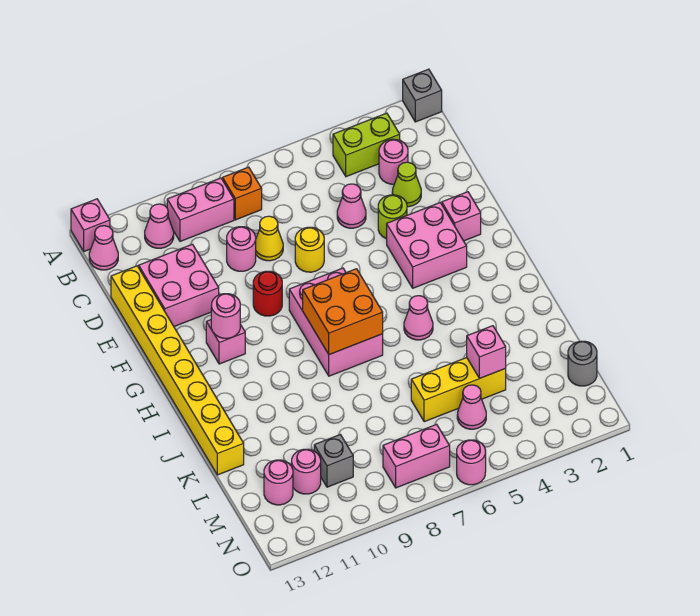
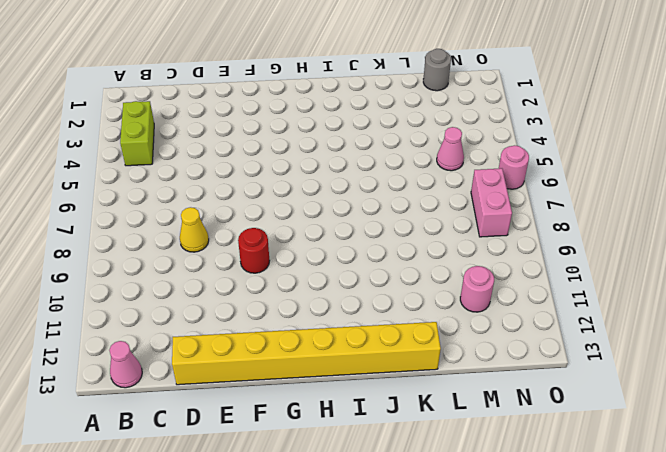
none -> grey 1x1 brick [403,69,442,122]
none -> pink 1x1 brick [71,199,110,251]
none -> orange 1x1 brick [223,167,262,220]
none -> pink 1x2 brick [167,178,234,241]

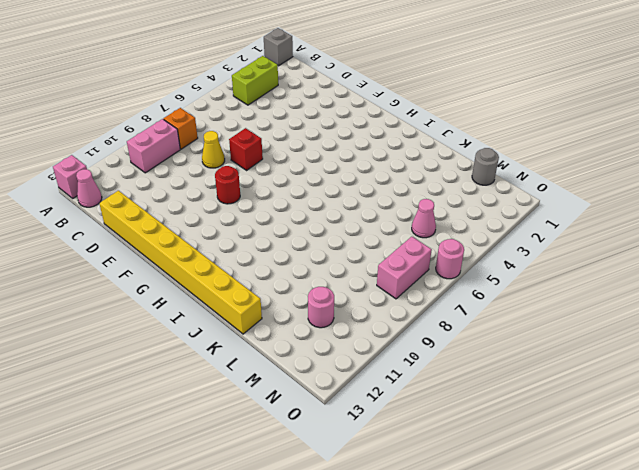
red 1x1 brick [229,128,263,170] -> yellow 1x1 round brick [295,227,324,272]
none -> pink 1x1 cone [145,204,174,248]
none -> pink 1x1 round brick [379,139,408,184]
none -> lime 1x1 cone [392,162,421,207]
none -> pink 1x1 cone [337,184,366,228]

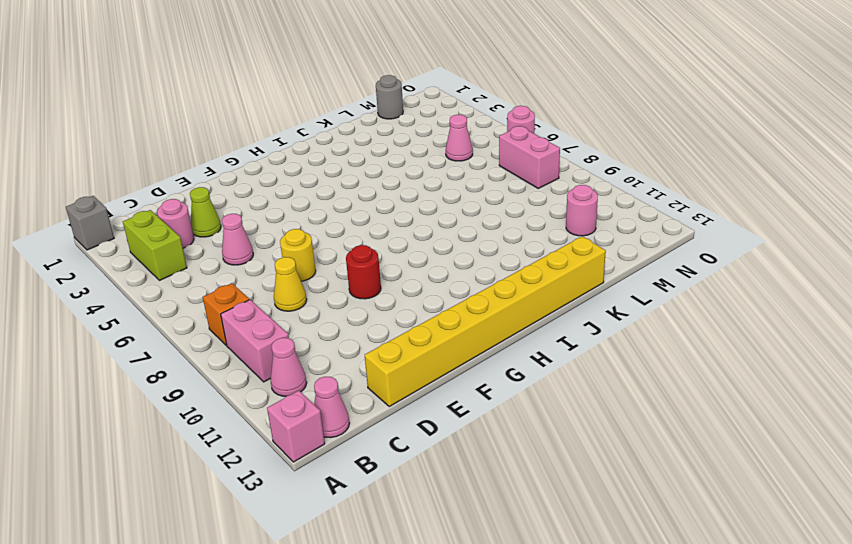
none -> pink 1x1 round brick [227,227,256,271]
none -> pink 2x2 brick [139,244,219,326]
none -> lime 1x1 round brick [378,195,407,239]
none -> pink 1x1 brick [442,192,481,241]

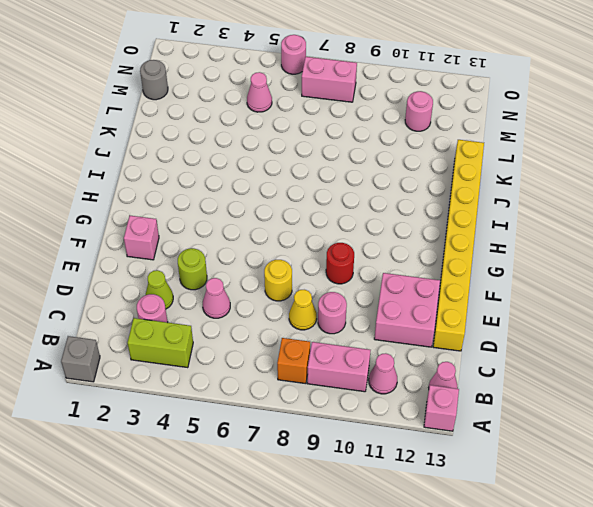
none -> pink 2x2 brick [387,203,467,288]
none -> pink 2x3 brick [289,268,383,376]
none -> pink 1x1 brick [206,320,245,364]
none -> pink 1x1 cone [404,296,433,340]

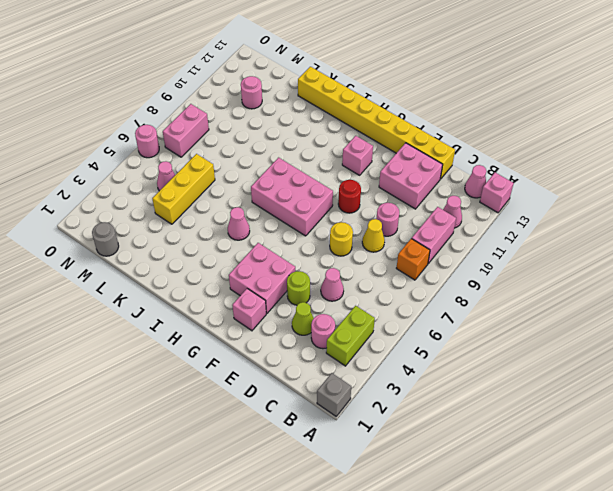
none -> grey 1x1 brick [314,435,353,487]
none -> pink 1x1 round brick [264,460,293,505]
none -> pink 1x1 round brick [211,294,240,338]
none -> orange 2x2 brick [303,269,383,355]

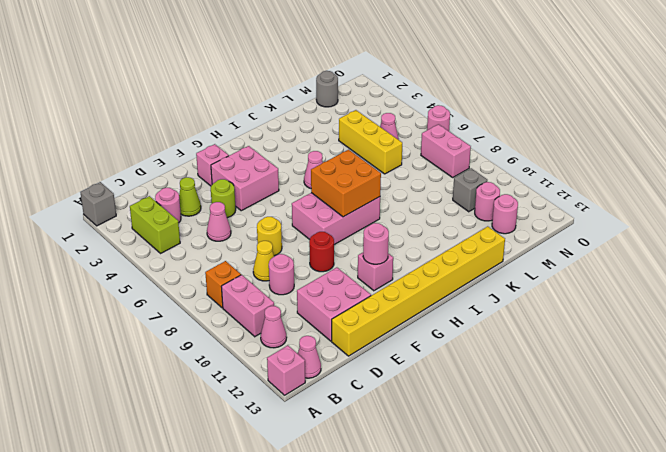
none -> pink 1x1 brick [467,326,506,378]

